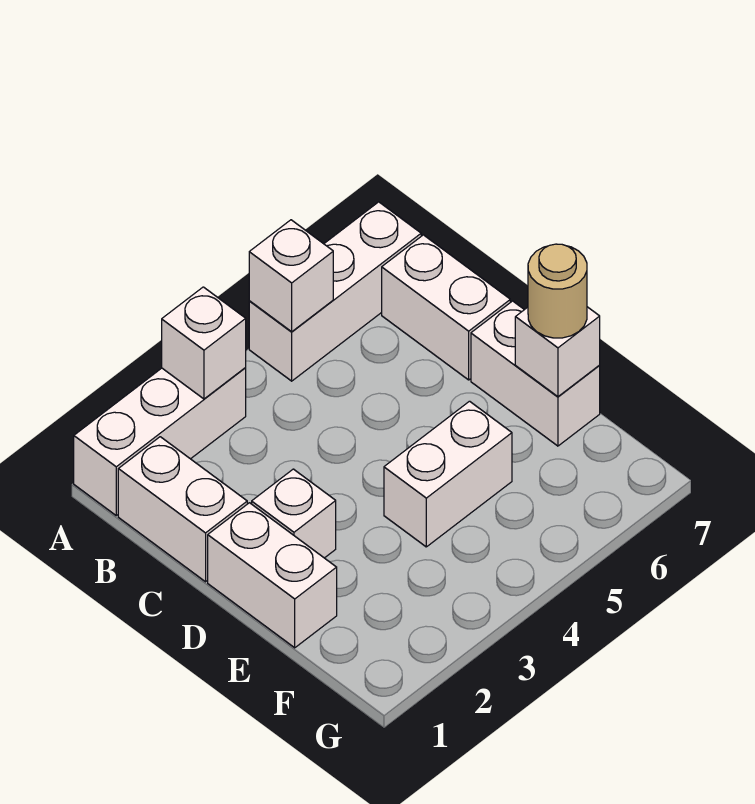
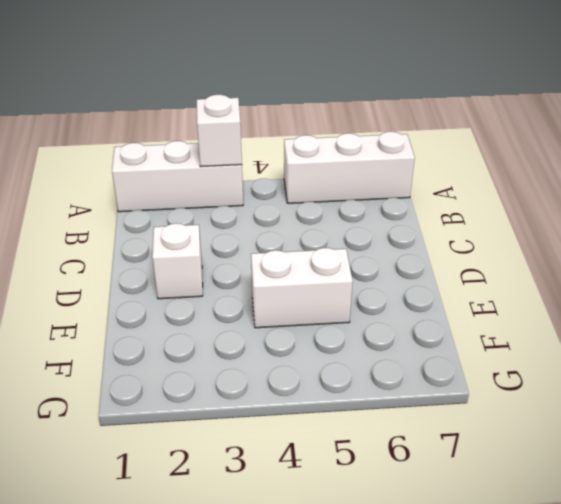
none -> white 1x2 brick [118,437,247,582]
none -> white 1x2 brick [382,235,510,380]
none -> white 1x2 brick [208,503,337,648]

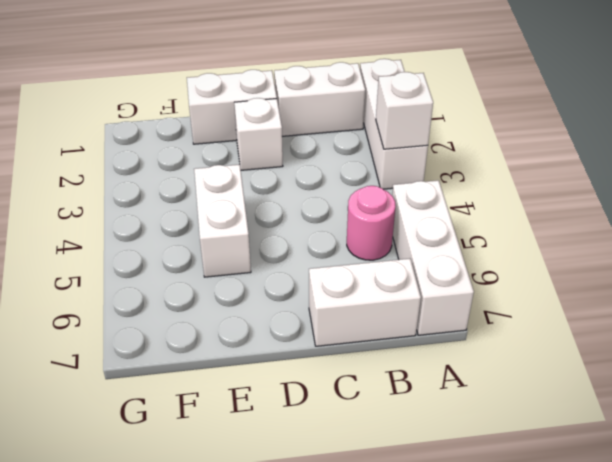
pink 1x1 round brick [347,186,396,260] -> none
none -> white 1x2 brick [471,301,600,446]
none -> white 1x1 brick [249,220,333,332]
none -> white 1x1 brick [515,307,600,397]

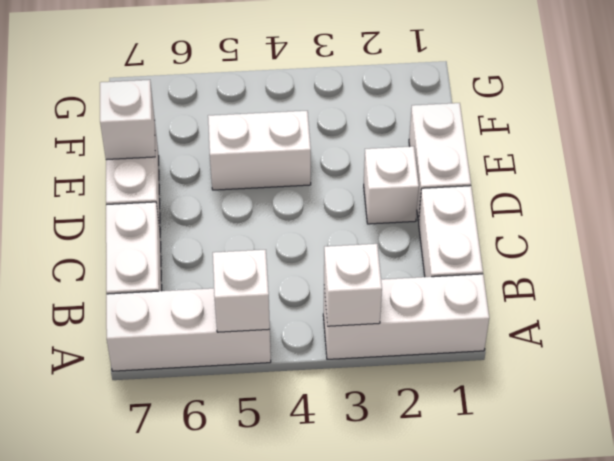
none -> tan 1x1 round brick [528,244,587,338]

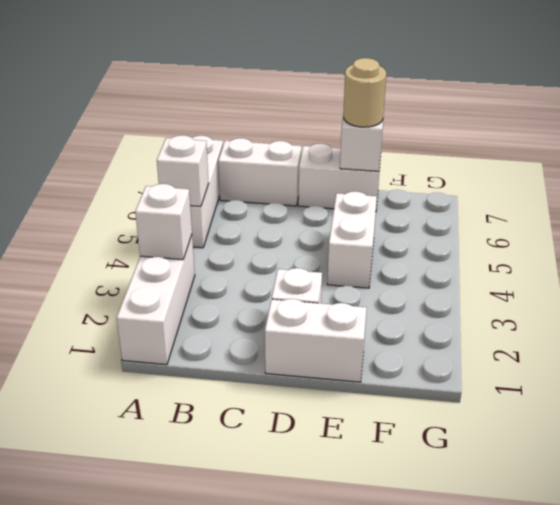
none -> white 1x2 brick [118,437,247,582]

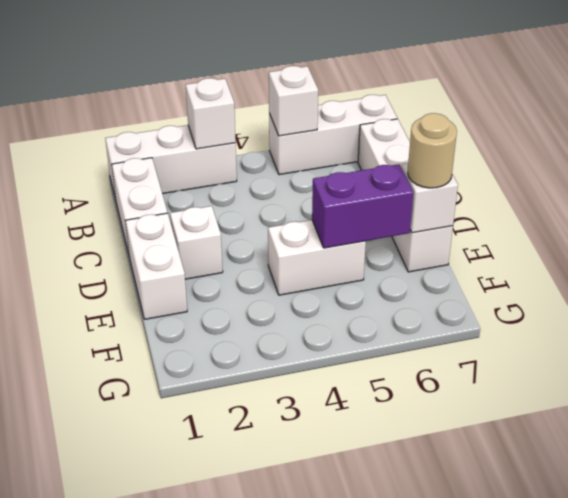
purple 1x2 brick [312,164,413,248] -> none

